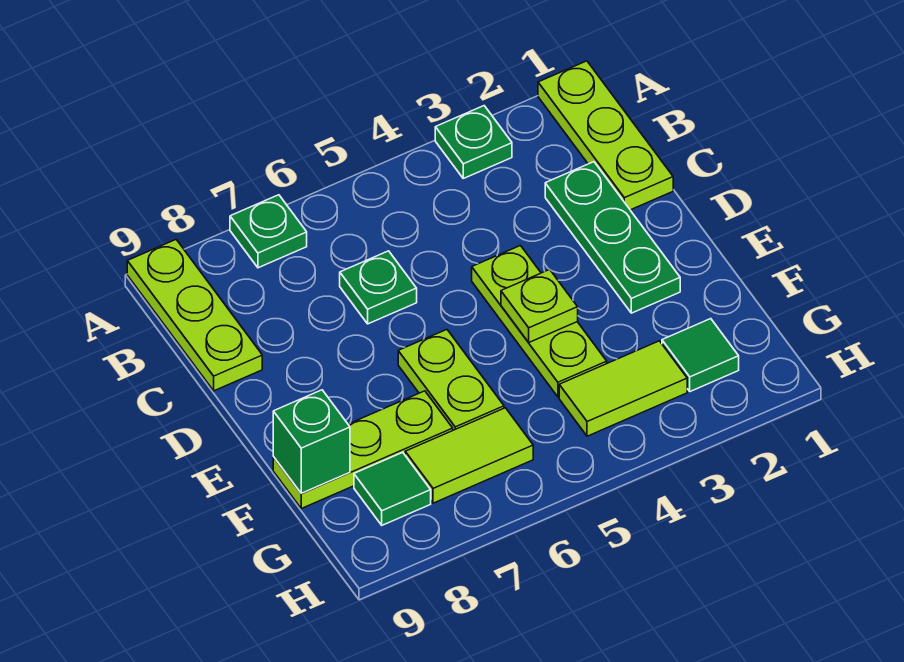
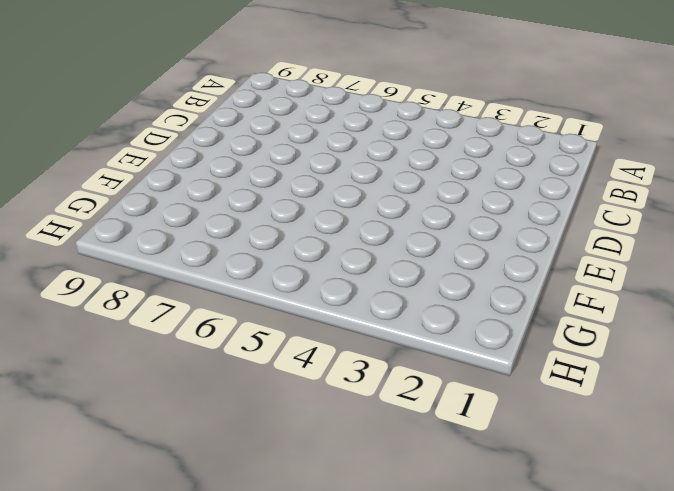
none -> lime 1x3 plate [538,61,673,210]
none -> green 1x1 plate [435,106,512,178]
none -> green 1x1 plate [230,195,307,268]

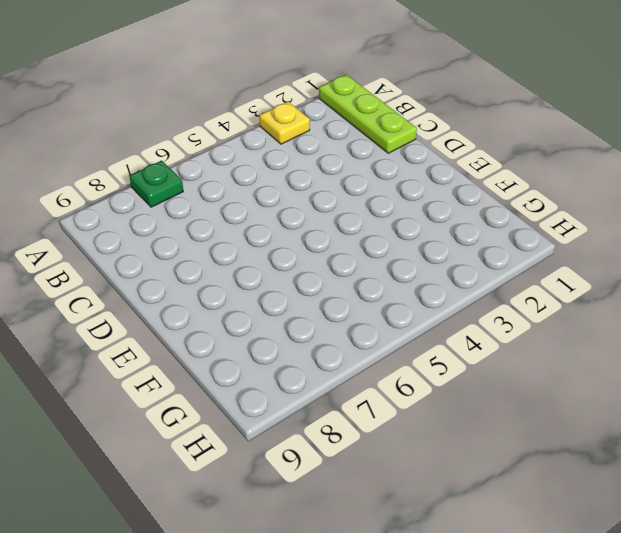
yellow 1x1 plate [260,102,310,144] -> green 1x1 plate [435,106,512,178]
none -> lime 1x3 plate [127,240,262,391]
none -> green 1x3 plate [545,162,680,313]
none -> green 1x1 plate [340,251,417,324]

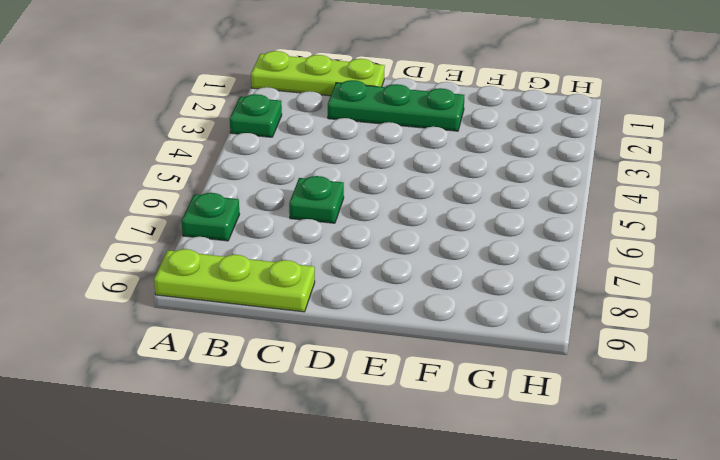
none -> lime 1x3 plate [472,246,607,397]
none -> lime 1x2 plate [398,330,504,430]
none -> lime 1x3 plate [273,391,453,509]

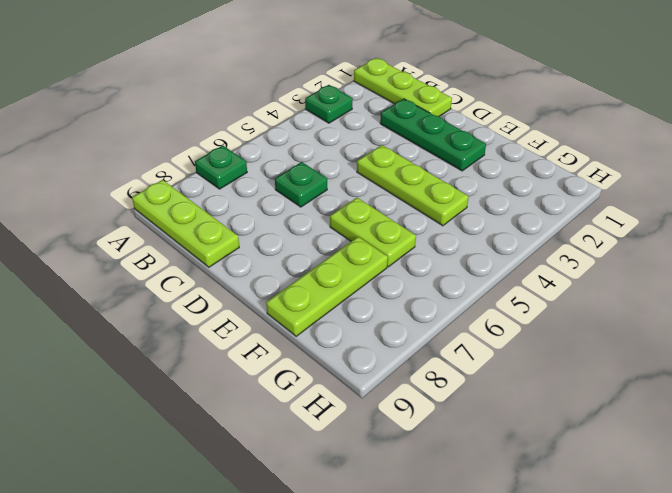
none -> green 1x1 tile [662,319,739,392]
none -> lime 1x2 tile [559,341,687,436]
none -> lime 1x2 tile [405,408,533,503]

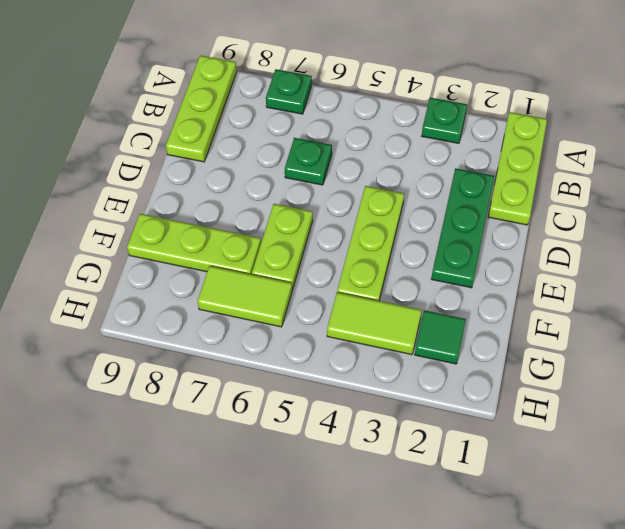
none -> green 1x1 tile [354,452,431,525]
none -> lime 1x1 plate [501,269,578,342]
none -> green 1x1 brick [273,390,350,493]

